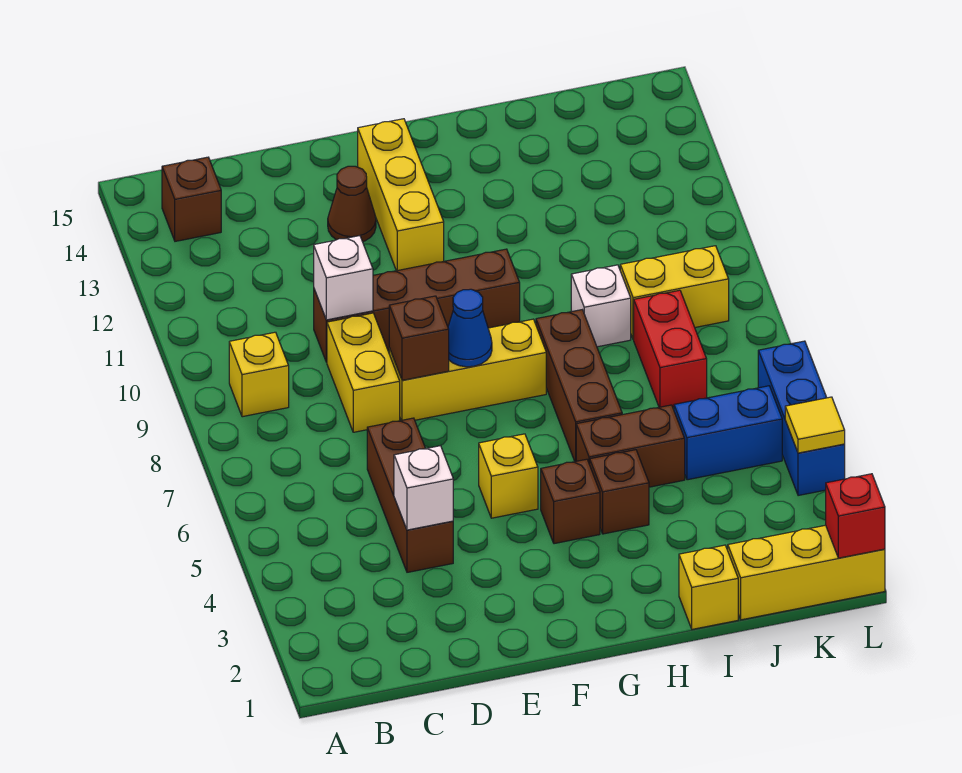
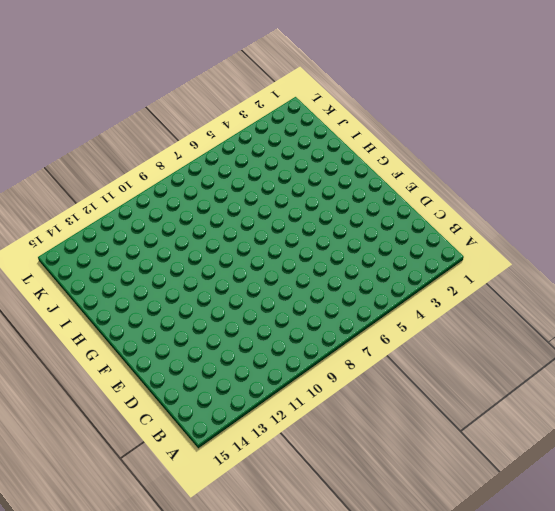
none -> yellow 1x1 brick [229,332,289,417]
none -> brown 1x1 brick [162,157,221,241]
none -> brown 1x3 brick [367,418,453,572]

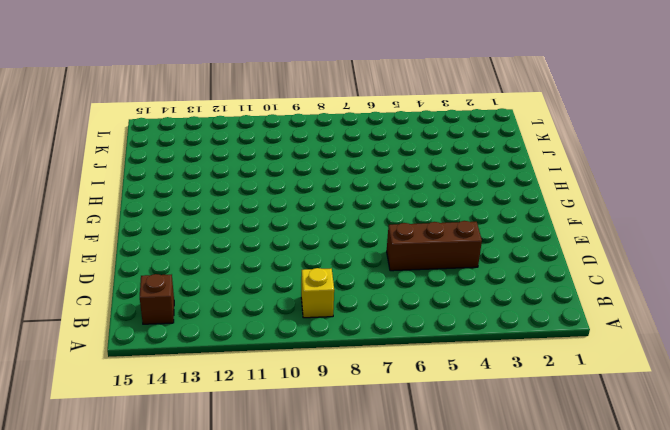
none -> yellow 1x2 brick [327,313,400,432]
none -> brown 1x4 brick [314,249,520,362]
none -> yellow 1x3 brick [389,319,546,420]

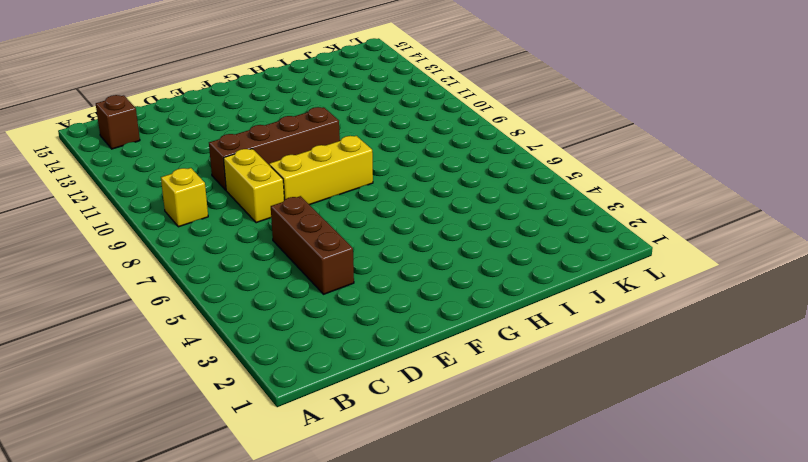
none -> brown 1x1 cone [328,166,376,242]
none -> yellow 1x1 brick [479,434,538,518]
none -> yellow 1x3 brick [358,119,444,271]

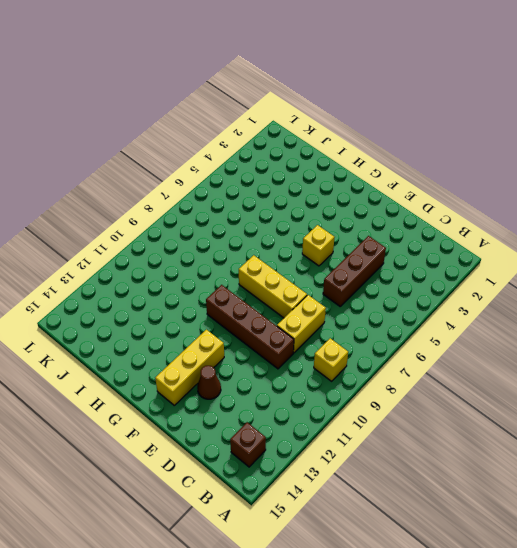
none -> brown 1x1 brick [541,459,600,544]
none -> brown 1x1 brick [590,450,649,534]
none -> brown 1x2 brick [576,405,685,487]

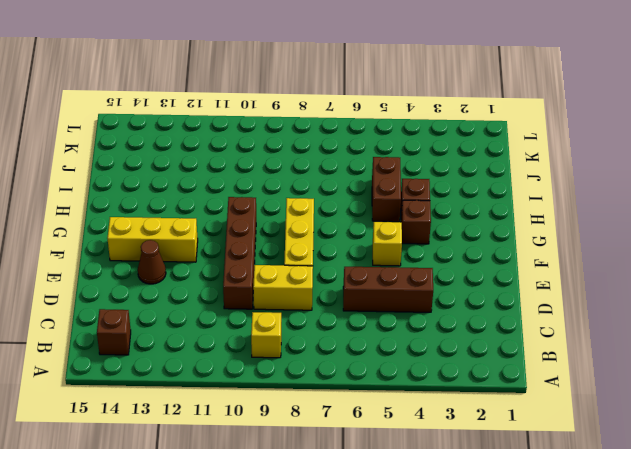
none -> brown 1x3 brick [536,310,622,462]
none -> yellow 1x1 brick [679,545,738,629]
none -> white 1x1 brick [571,265,631,347]

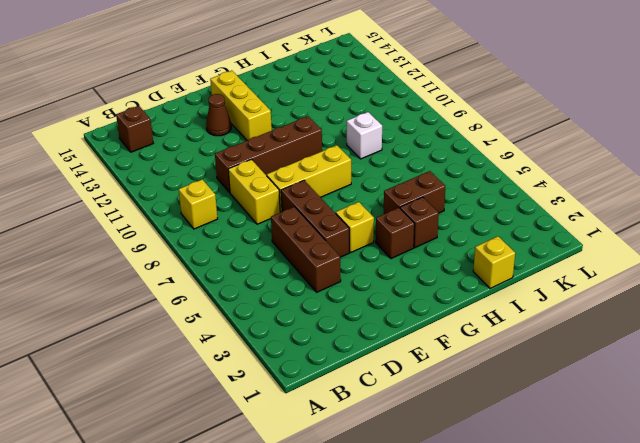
brown 1x3 brick [281,180,349,257] -> brown 1x3 brick moved to [536,310,622,462]
none -> yellow 1x3 brick [728,525,885,620]
none -> blue 1x2 brick [674,386,782,480]
none -> red 1x2 brick [634,290,707,407]

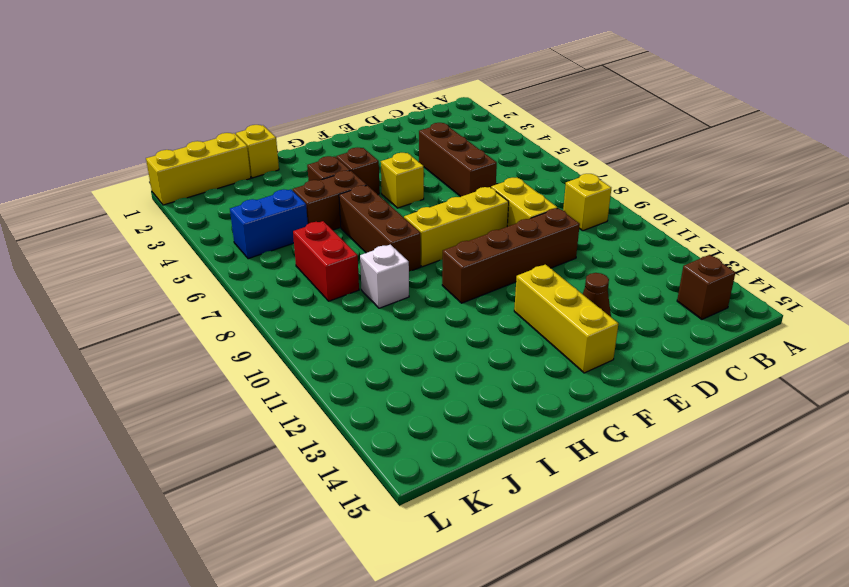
none -> yellow 1x2 brick [620,246,729,340]
none -> blue 1x3 brick [758,341,845,496]
none -> white 1x1 brick [394,446,453,530]

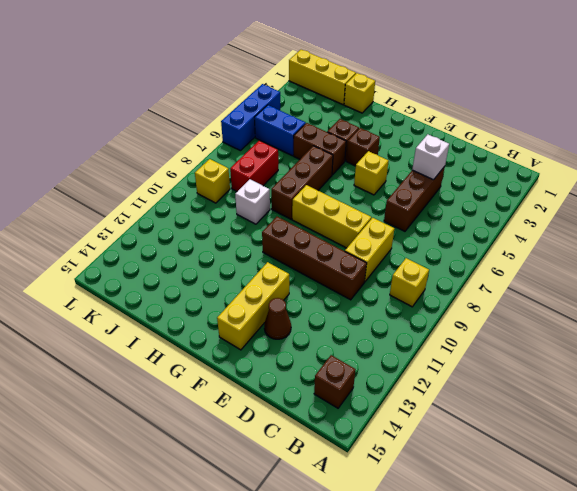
yellow 1x1 brick [195,159,230,203] -> yellow 1x2 brick [620,246,729,340]
none -> white 1x1 brick [314,236,373,320]
none -> brown 1x1 brick [389,296,449,380]
none -> blue 1x1 cone [448,289,492,367]

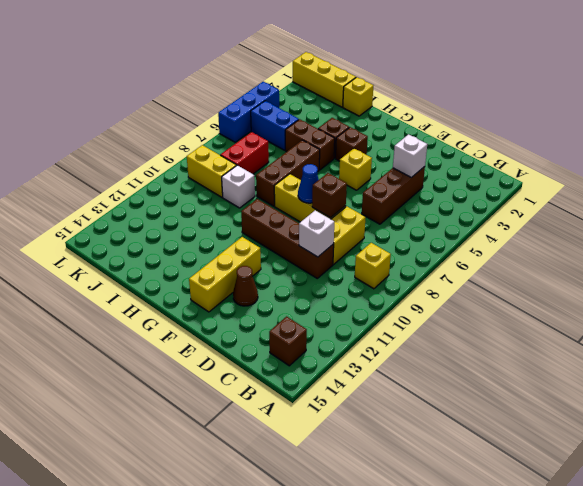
none -> red 1x1 brick [826,474,885,558]
none -> yellow 1x1 tile [785,397,845,453]

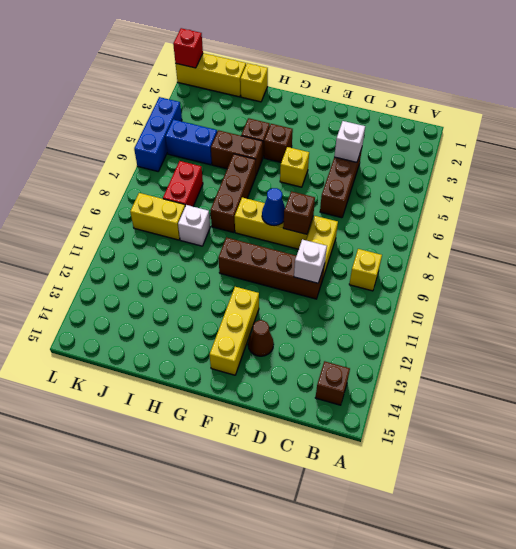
none -> yellow 1x1 tile [785,397,845,453]

